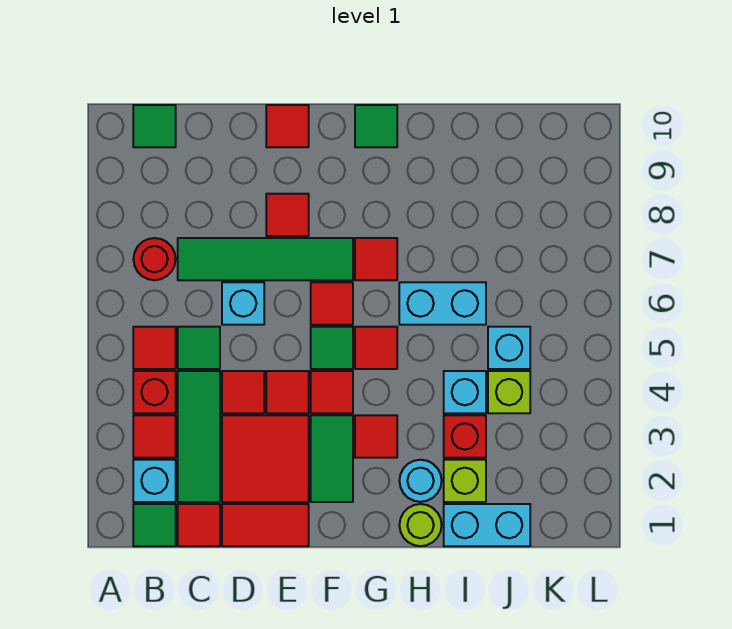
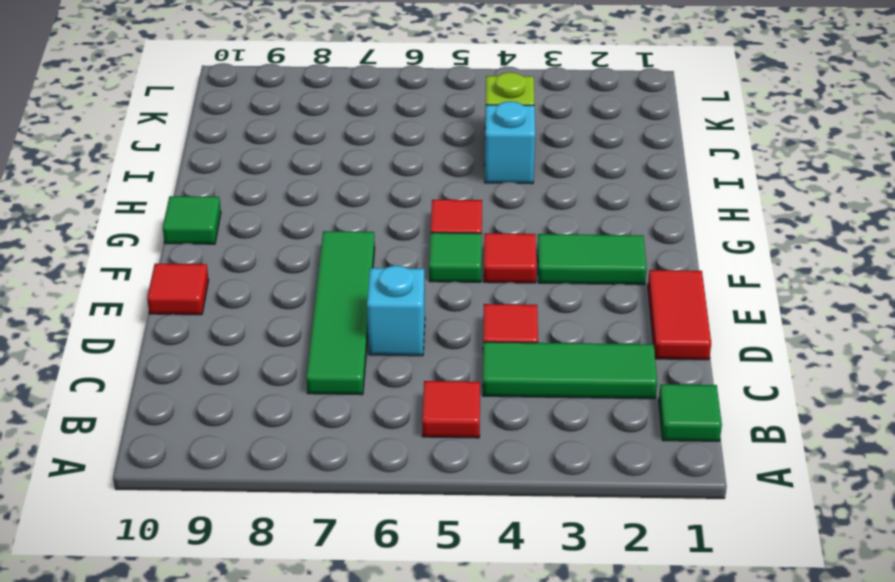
none -> cyan 1x1 brick [133,460,176,502]
none -> red 1x1 tile [133,415,176,458]
none -> red 1x1 brick [133,371,176,413]
none -> red 1x1 round brick [134,238,176,280]

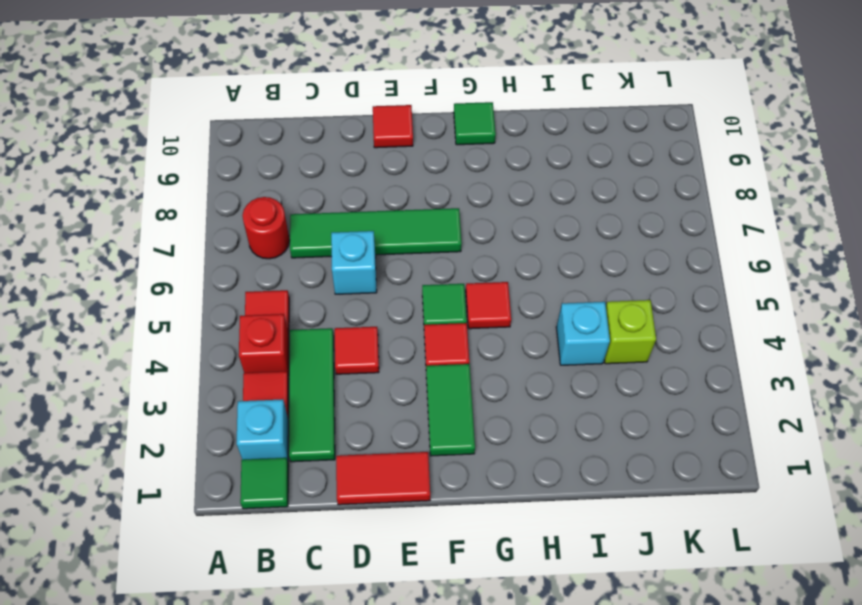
none -> green 1x1 tile [133,105,176,147]
none -> red 1x1 tile [178,504,220,546]
none -> green 1x1 tile [178,327,220,369]
none -> red 2x2 tile [222,415,309,502]

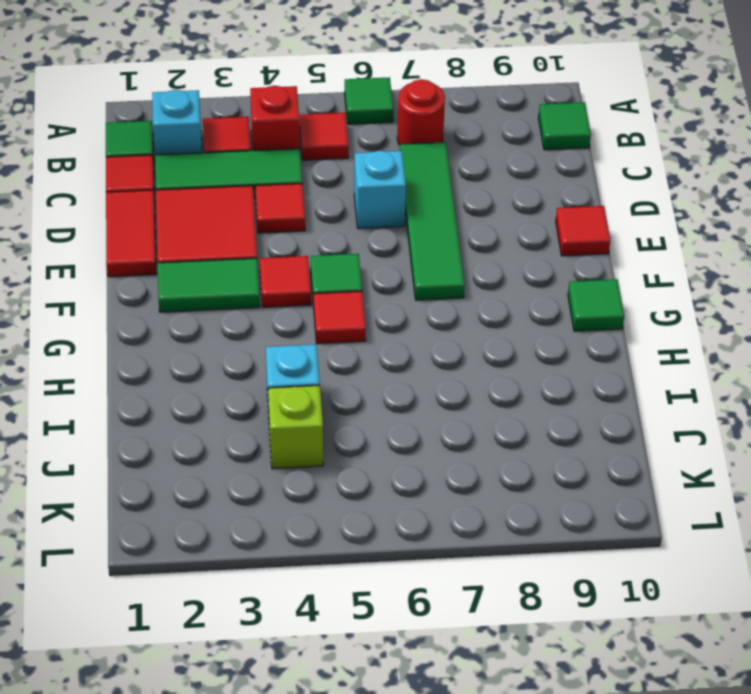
green 1x1 tile [345,77,393,124] -> green 1x1 tile moved to [178,327,220,369]
none -> red 1x1 tile [266,371,309,413]
none -> red 1x1 tile [266,194,309,236]
none -> red 1x1 tile [311,282,353,325]
none -> red 1x1 tile [355,415,397,458]

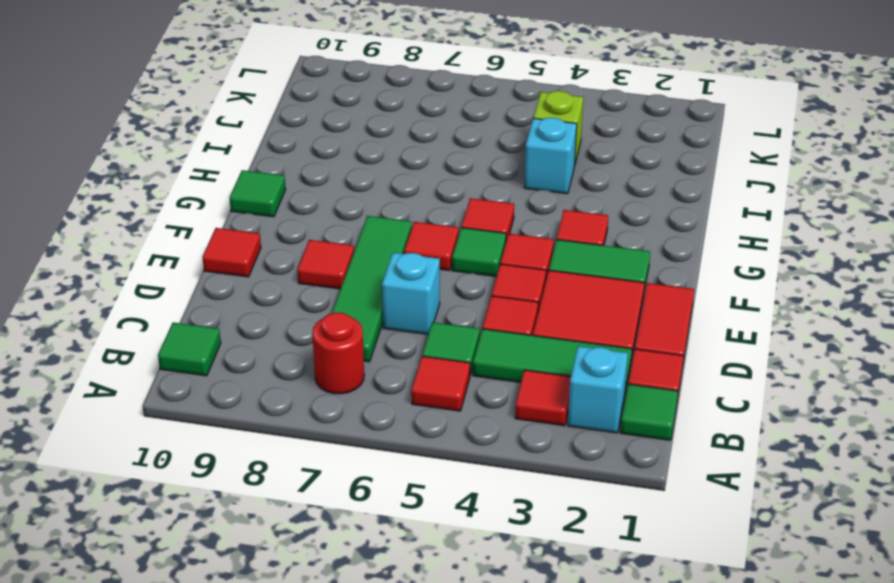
none -> red 1x1 brick [133,371,176,413]
none -> red 1x1 tile [355,238,397,280]
none -> lime 1x1 round brick [399,504,442,546]
none -> cyan 1x1 round brick [399,460,442,502]

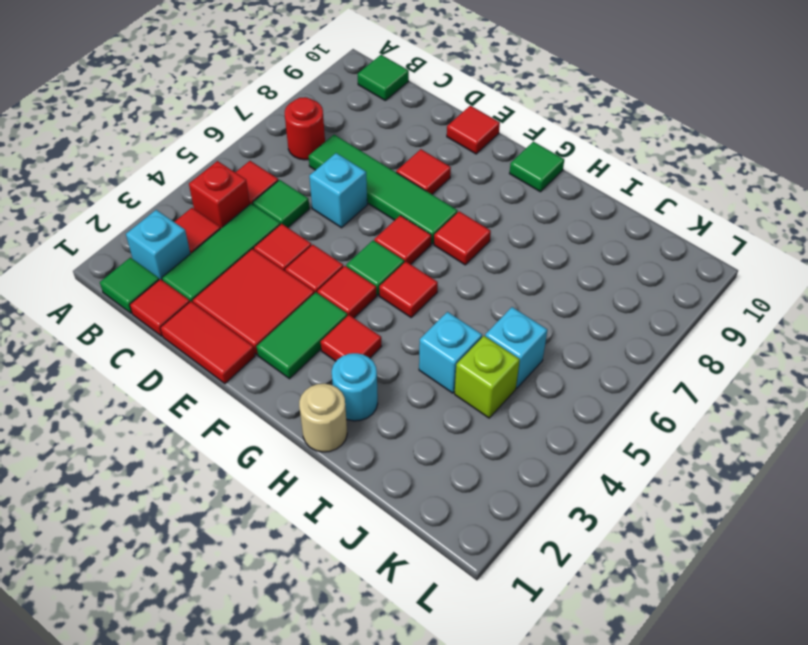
tan 1x1 round brick [299,384,347,452] -> lime 1x1 round brick [399,504,442,546]
none -> cyan 1x2 brick [399,282,486,325]
none -> cyan 1x2 brick [444,504,530,546]
none -> lime 1x1 brick [444,460,486,502]
none -> red 1x1 brick [444,415,486,458]

